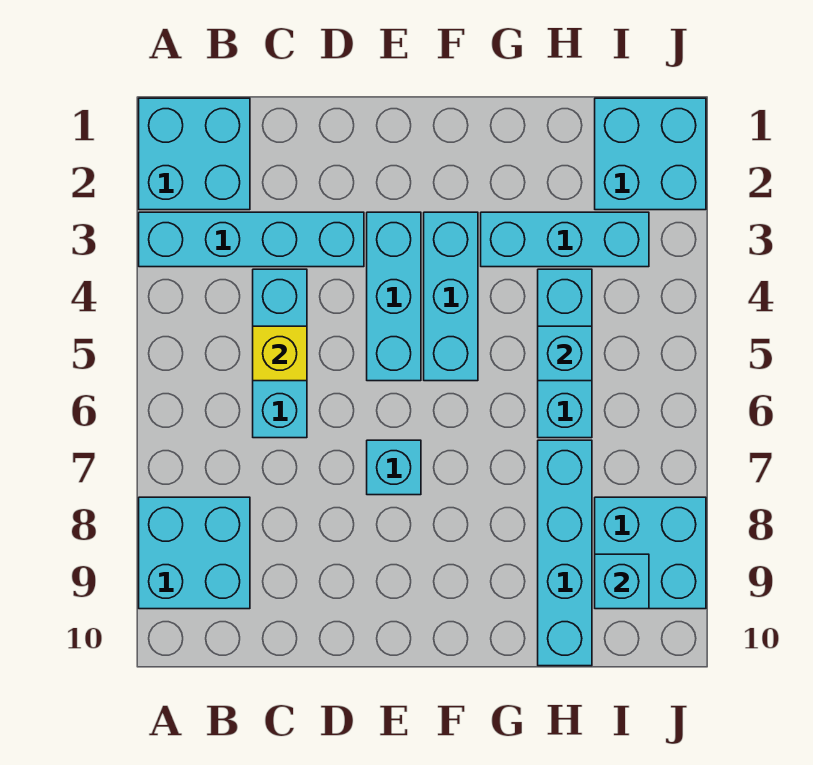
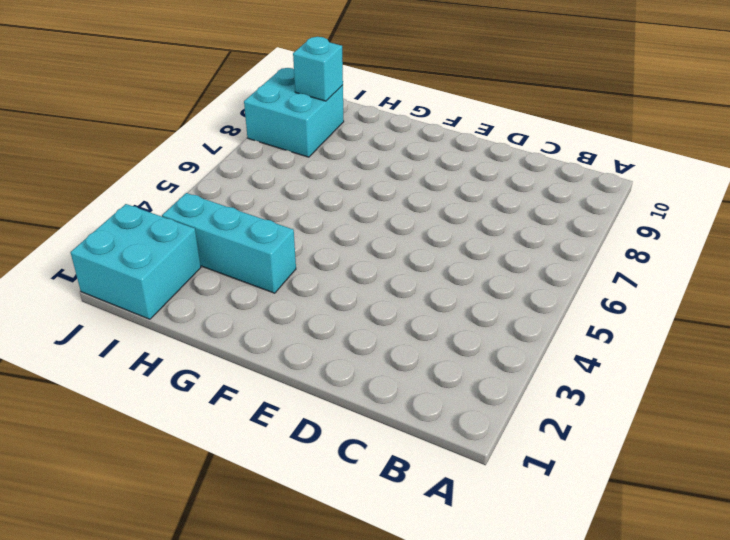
none -> cyan 2x2 brick [139,98,250,210]
none -> cyan 1x4 brick [139,212,364,267]
none -> cyan 2x2 brick [139,497,250,609]

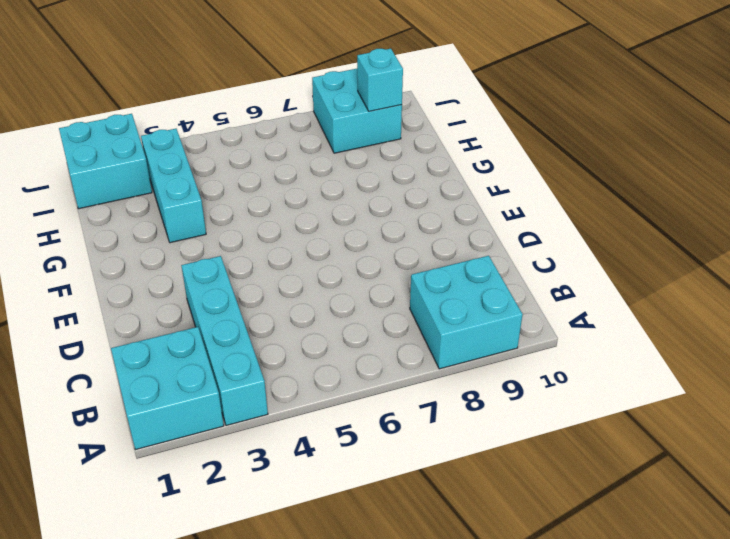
none -> cyan 1x3 brick [253,269,307,438]
none -> cyan 1x3 brick [367,212,421,381]
none -> cyan 1x1 brick [367,440,421,495]

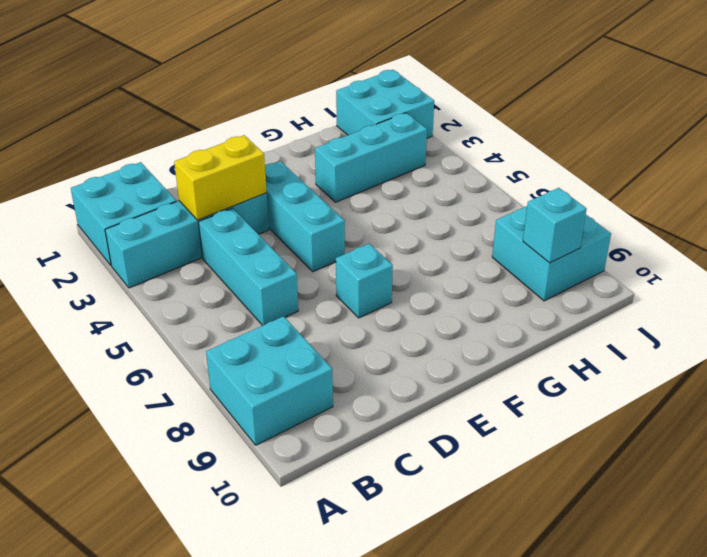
yellow 1x2 brick [174,135,267,220] -> none
none -> cyan 1x3 brick [424,212,478,381]
none -> cyan 1x3 brick [538,269,592,438]
none -> cyan 1x4 brick [538,440,592,666]

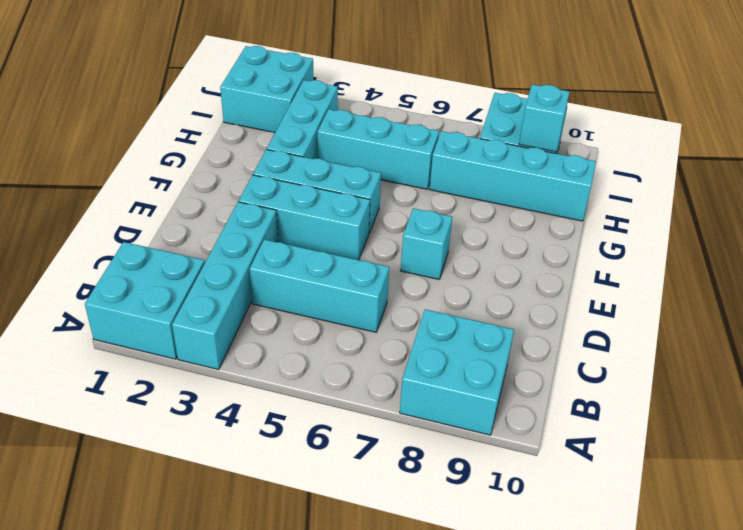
none -> yellow 1x1 brick [253,326,307,381]
none -> cyan 1x1 brick [538,326,592,381]

